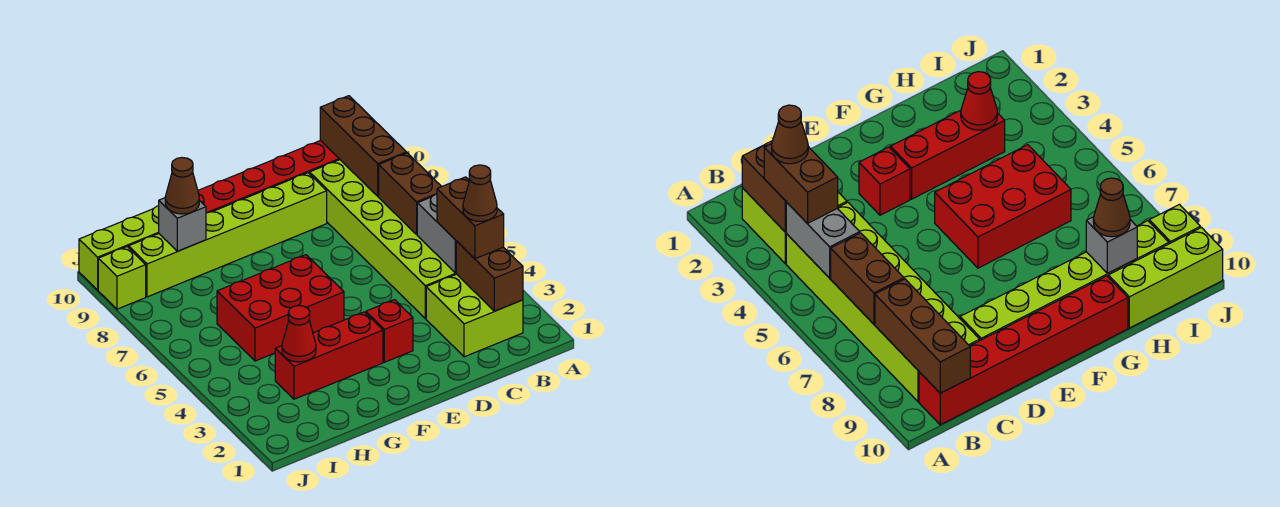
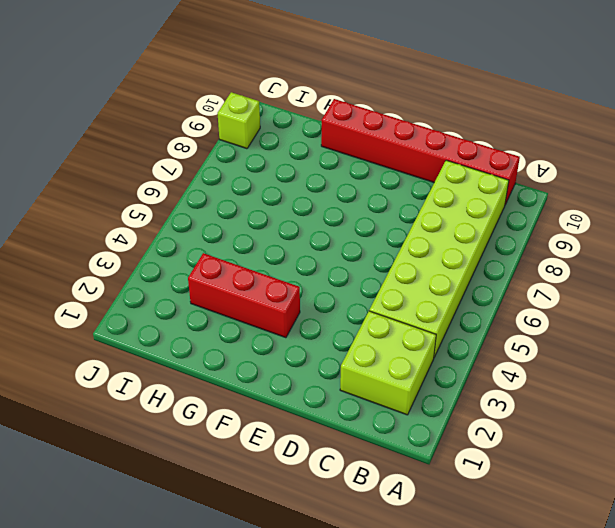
none -> lime 1x6 brick [129,173,327,297]
none -> red 1x1 brick [366,300,413,362]
none -> red 2x3 brick [217,255,344,361]

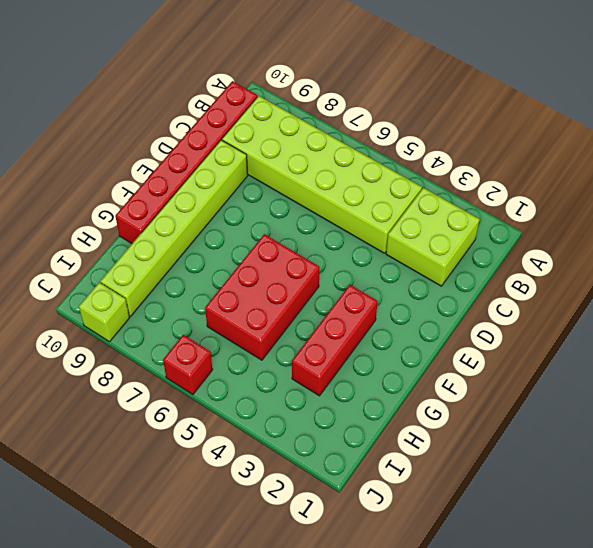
red 1x1 brick [163,335,213,395] -> red 1x1 brick moved to [366,300,413,362]
none -> lime 1x3 brick [79,206,159,290]
none -> brown 1x2 brick [456,241,523,311]
none -> grey 1x2 brick [417,194,456,273]

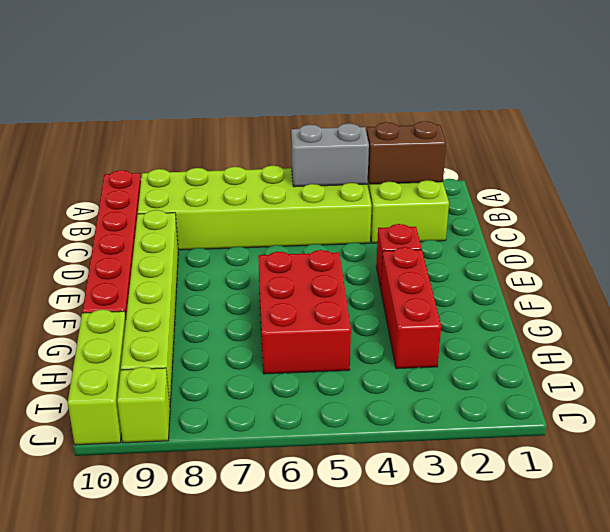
none -> brown 1x2 brick [379,153,442,234]
none -> brown 1x3 brick [320,96,406,196]
none -> red 1x1 cone [282,305,316,362]

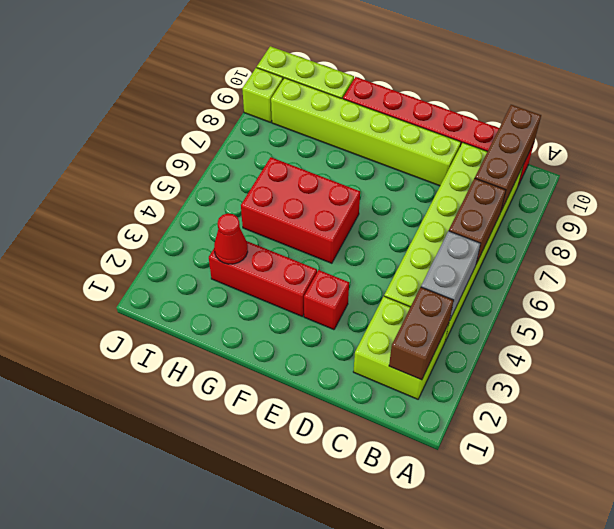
none -> grey 1x1 brick [159,198,206,251]
none -> brown 1x2 brick [437,177,504,259]
none -> brown 1x1 cone [165,158,199,214]

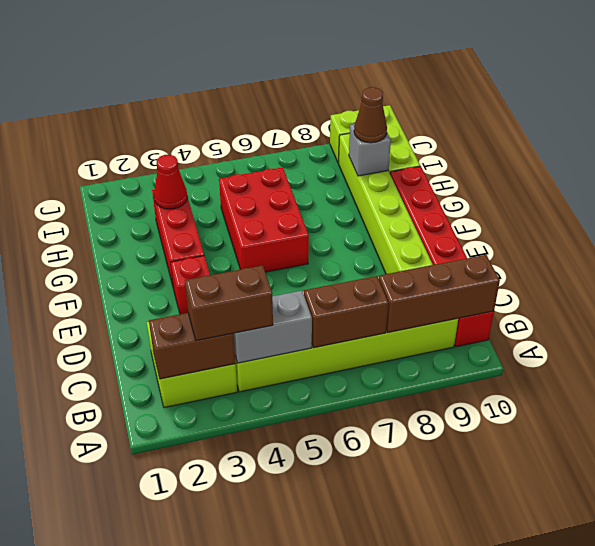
none -> brown 1x1 cone [463,165,497,221]

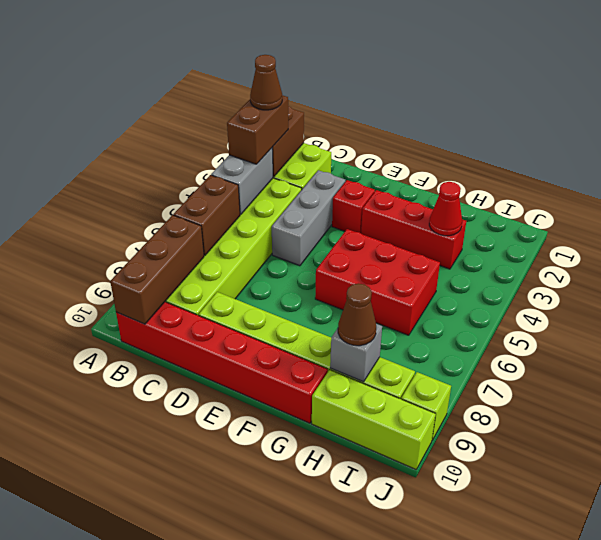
grey 1x3 brick [272,170,345,266] -> none

